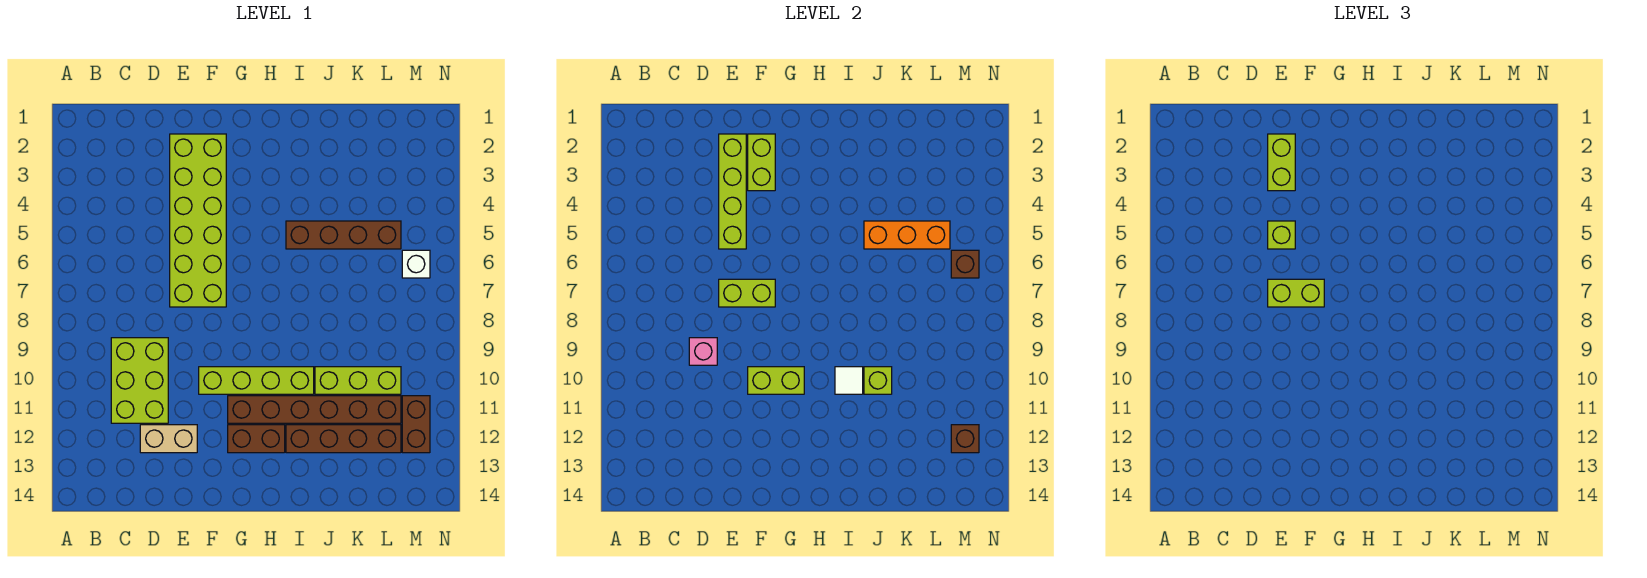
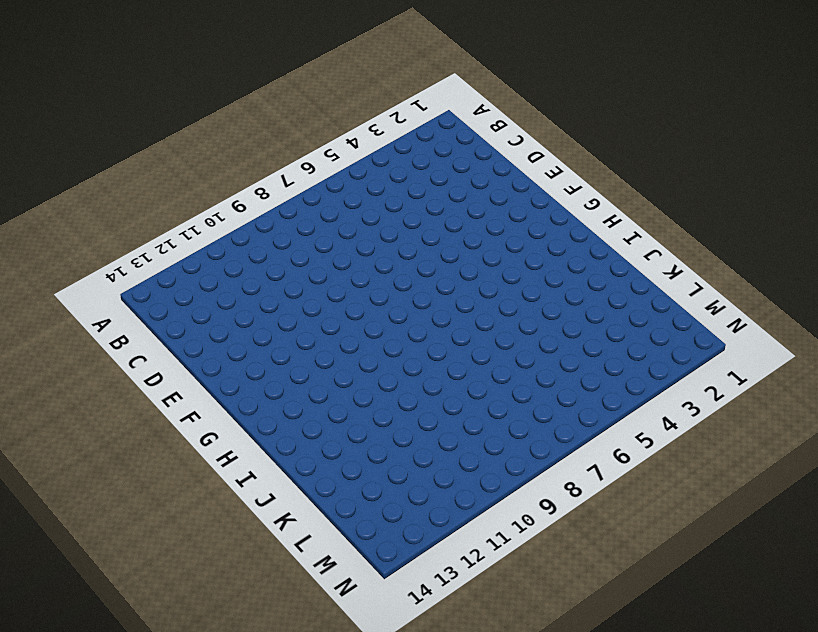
none -> lime 2x3 brick [111,338,168,423]
none -> tan 1x2 brick [140,425,197,453]
none -> lime 2x6 brick [170,134,226,307]

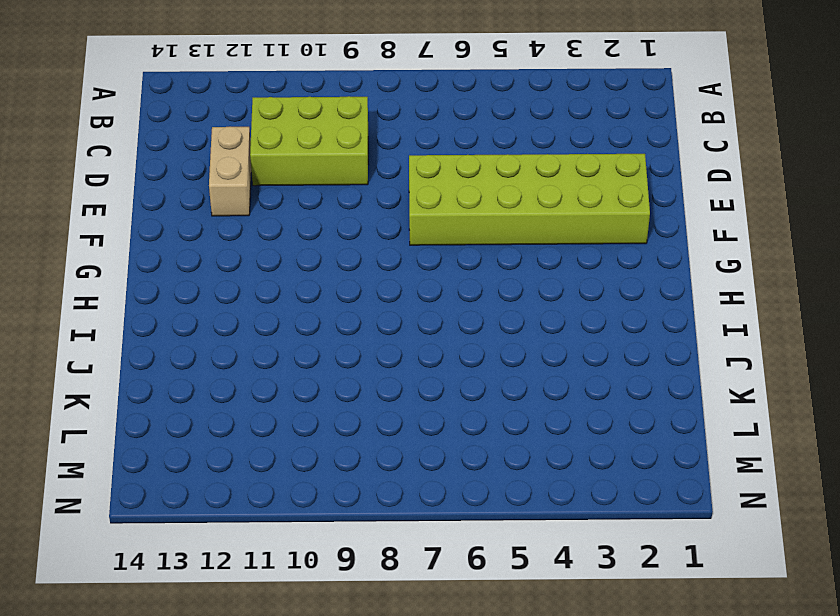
none -> lime 1x4 brick [199,367,314,394]
none -> brown 1x6 brick [228,396,401,423]
none -> brown 1x2 brick [228,425,285,453]

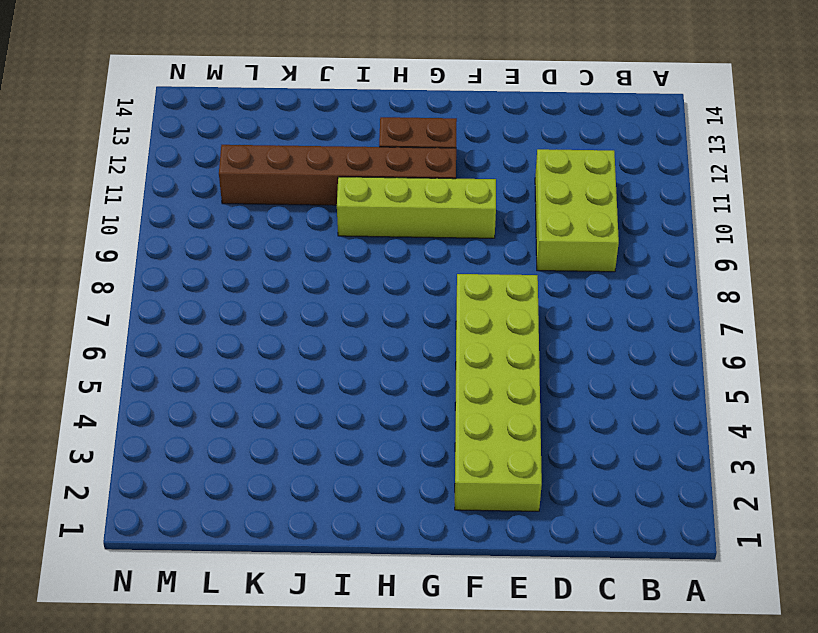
none -> tan 1x2 brick [140,425,197,453]
none -> brown 1x4 brick [286,221,401,249]
none -> brown 1x4 brick [286,425,401,453]

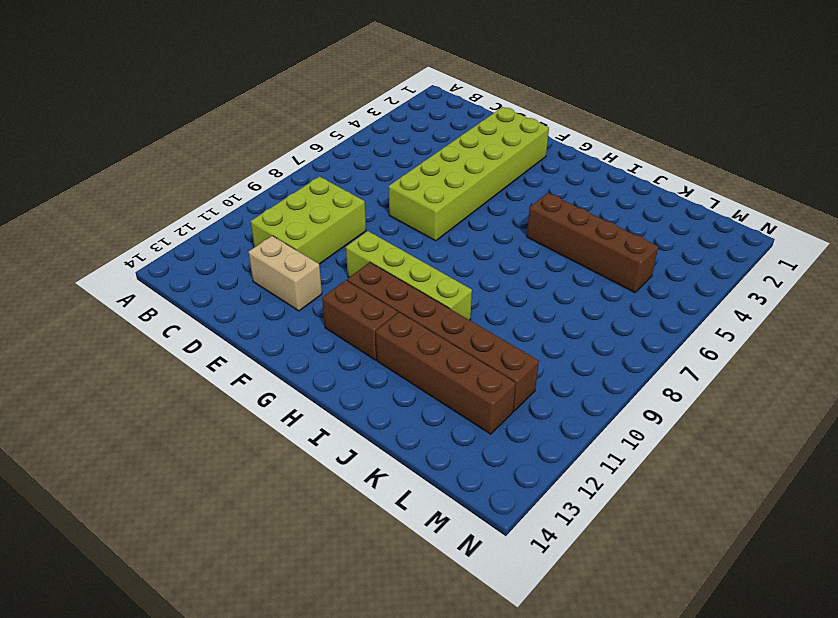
none -> lime 1x3 brick [315,367,401,394]
none -> white 1x1 brick [402,250,430,278]
none -> brown 1x2 brick [402,396,430,453]

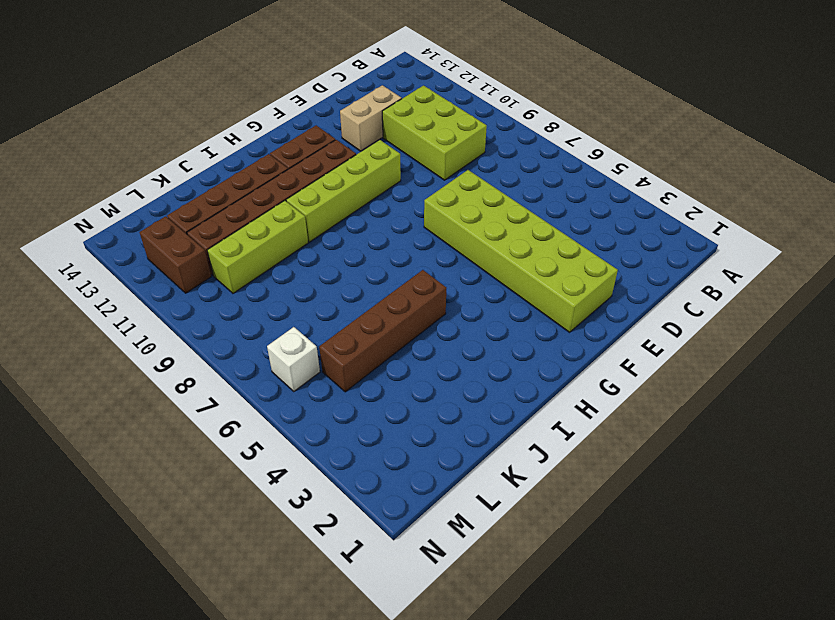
none -> pink 1x1 brick [689,338,717,365]
none -> lime 1x4 brick [719,134,746,249]
none -> lime 1x2 brick [719,279,775,307]

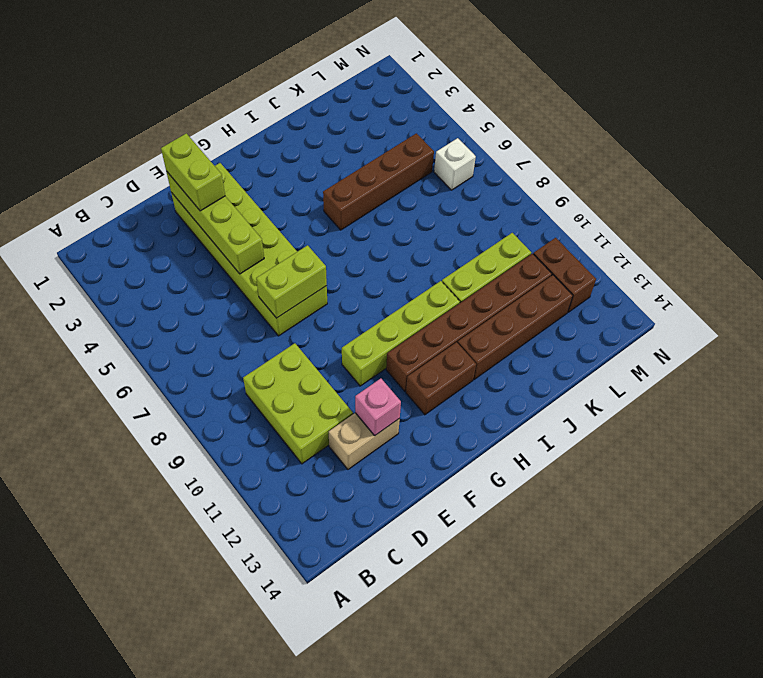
pink 1x1 brick [355,379,401,435] -> pink 1x1 brick moved to [689,338,717,365]
none -> lime 1x2 brick [748,134,775,191]
none -> lime 1x2 brick [748,367,804,394]
none -> white 1x1 tile [835,367,863,394]

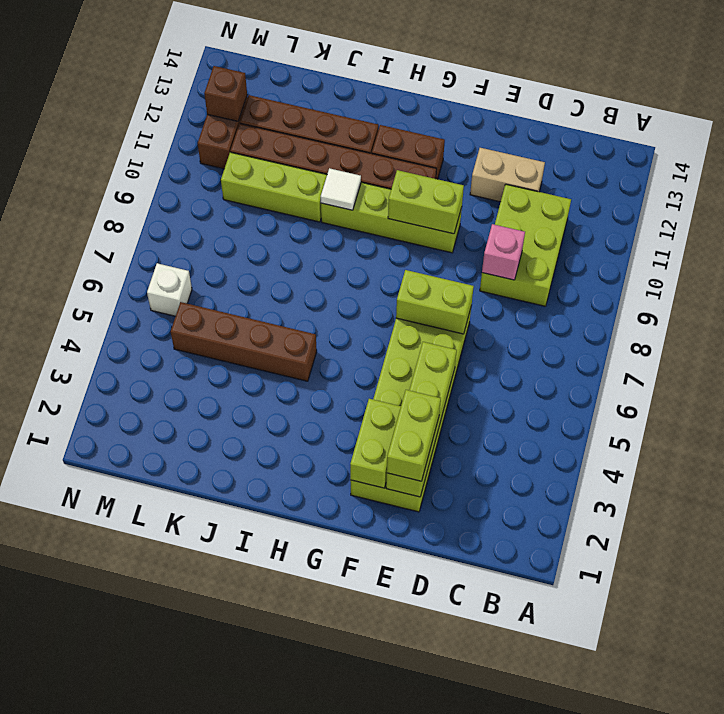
none -> orange 1x3 brick [864,221,950,249]
none -> lime 1x1 brick [864,367,892,394]
none -> brown 1x1 brick [951,250,979,278]

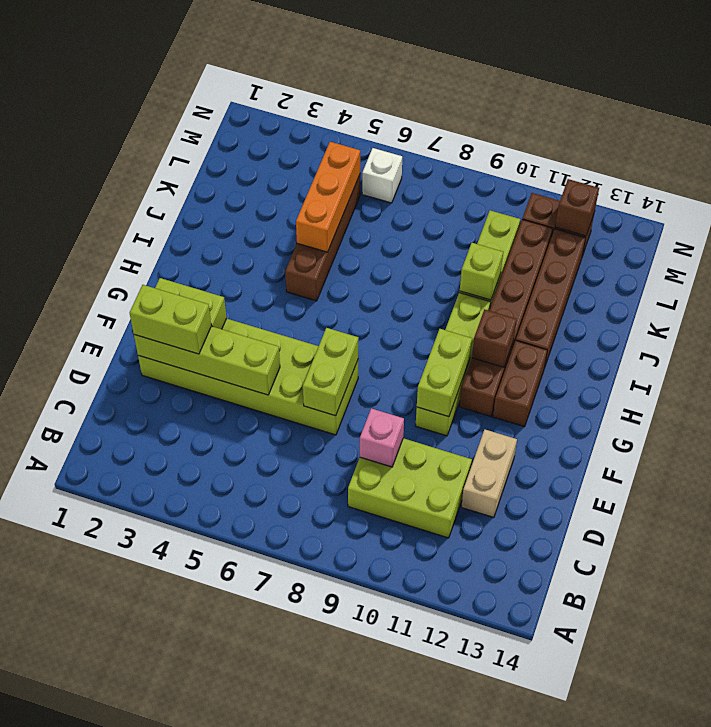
brown 1x1 brick [472,309,517,367] -> brown 1x1 brick moved to [951,250,979,278]
none -> white 1x1 tile [835,367,863,394]
none -> lime 1x1 brick [1268,221,1295,249]
none -> lime 1x2 brick [1268,279,1324,307]

